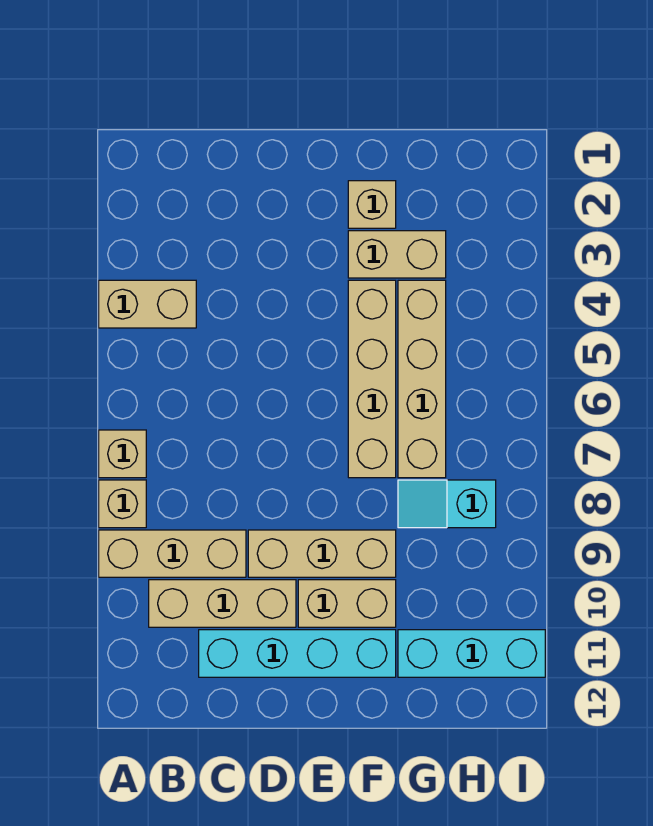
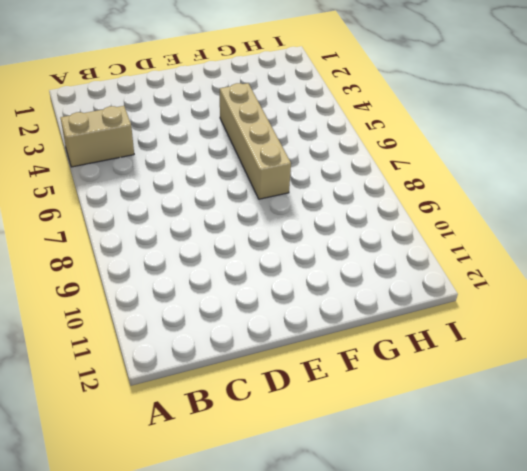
none -> tan 1x1 brick [99,430,146,478]
none -> tan 1x1 brick [99,480,146,528]
none -> tan 1x3 brick [99,530,246,577]

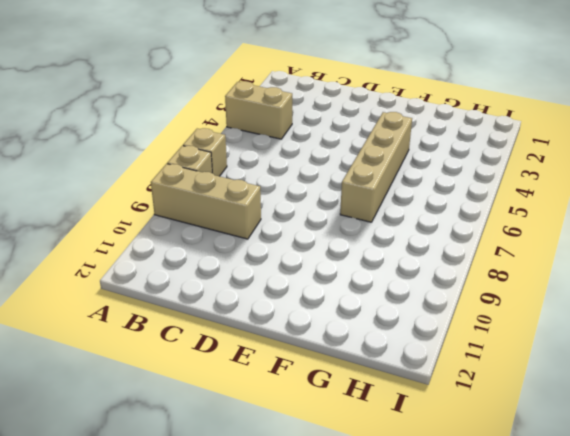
none -> tan 1x3 brick [149,580,296,627]
none -> cyan 1x4 brick [199,630,396,677]
none -> tan 1x3 brick [248,530,396,577]

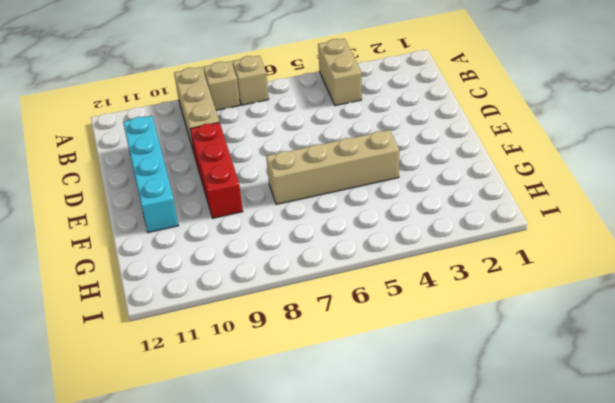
red 1x3 brick [190,122,243,218] -> tan 1x3 brick [248,530,396,577]
none -> tan 1x3 brick [149,580,296,627]
none -> tan 1x2 brick [298,580,396,627]
none -> tan 1x1 brick [348,181,396,228]

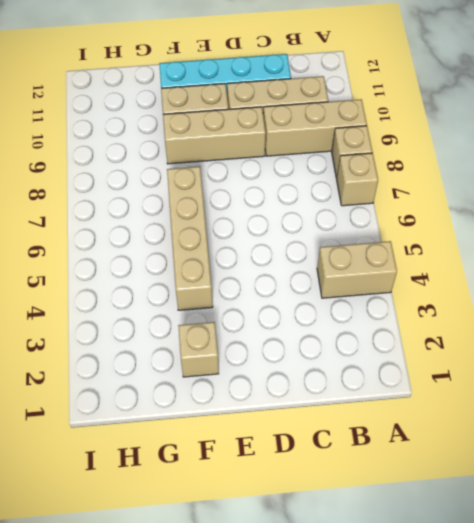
none -> tan 1x2 brick [348,231,446,278]
none -> tan 1x4 brick [398,280,446,478]
none -> cyan 1x2 slope [398,480,496,528]

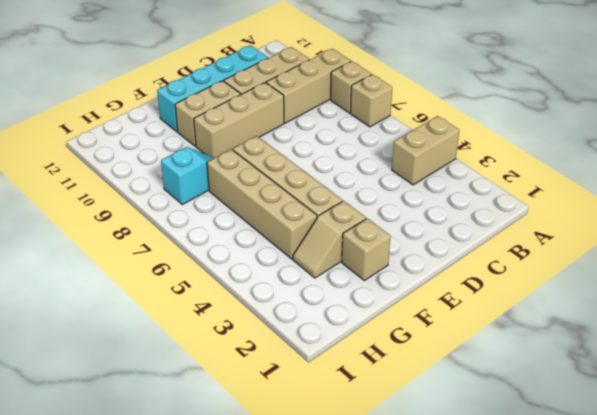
tan 1x2 slope [293,201,366,278] -> tan 1x2 brick [348,231,446,278]
none -> cyan 1x3 brick [398,630,545,677]

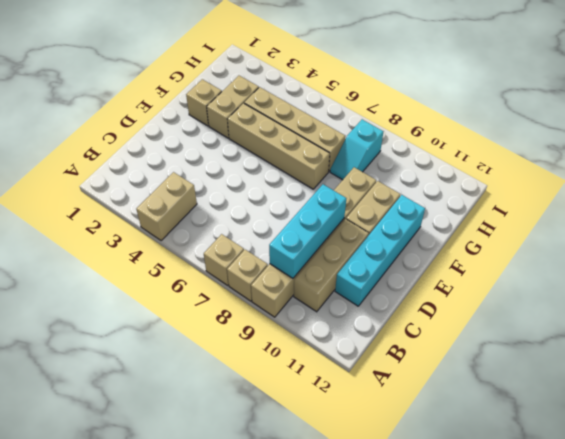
cyan 1x3 brick [269,184,346,278] -> cyan 1x3 brick moved to [398,630,545,677]

